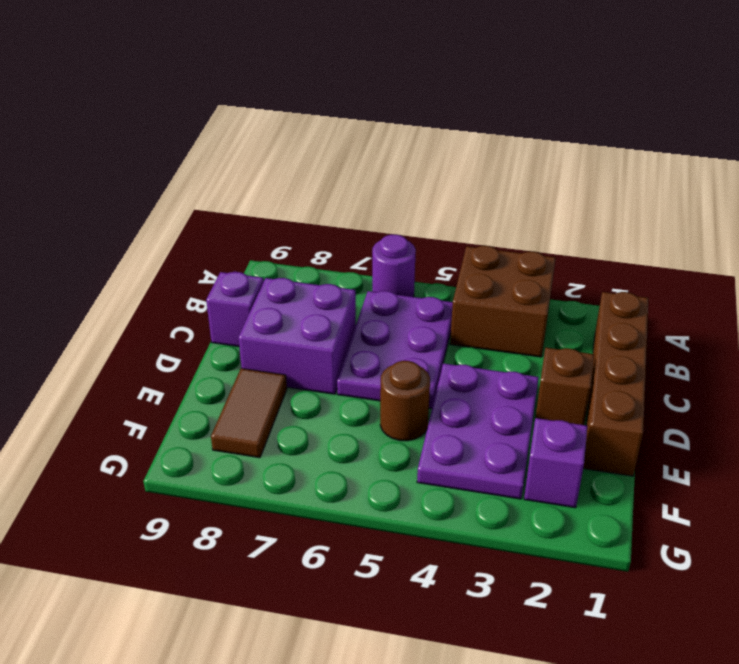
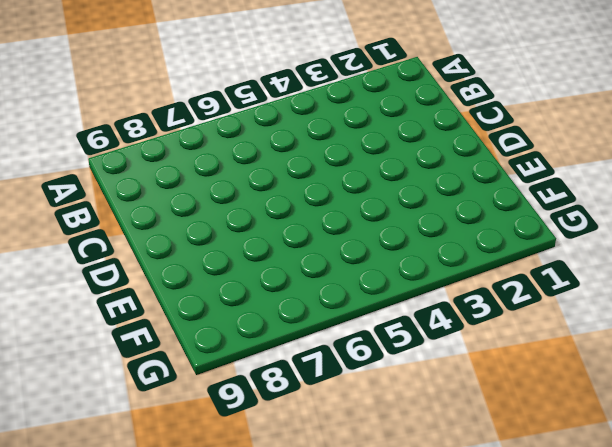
none -> brown 2x2 brick [450,246,556,357]
none -> purple 1x1 round brick [372,235,416,297]

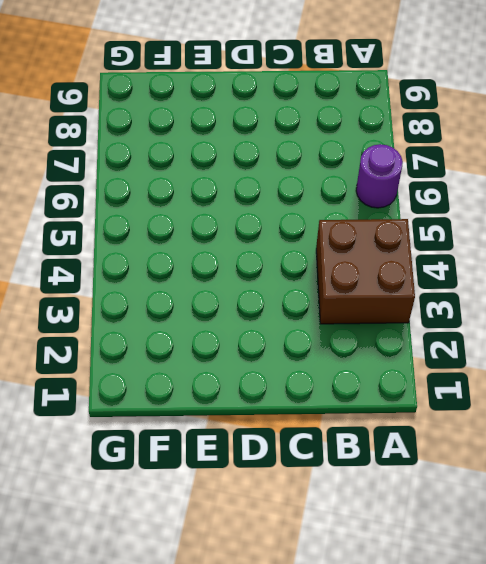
none -> brown 1x4 brick [583,292,648,476]
none -> purple 2x3 plate [337,291,453,409]

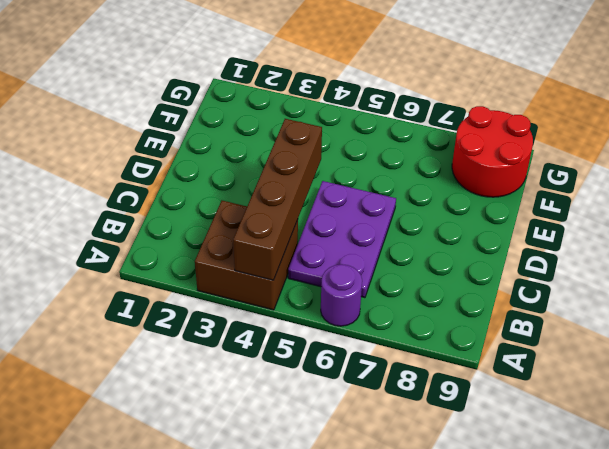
brown 1x4 brick [233,119,322,280] -> brown 1x4 brick moved to [583,292,648,476]
red 2x2 round brick [452,106,533,197] -> brown 1x2 tile [211,368,287,458]
none -> purple 2x2 brick [238,278,356,394]
none -> purple 1x1 brick [206,272,264,347]

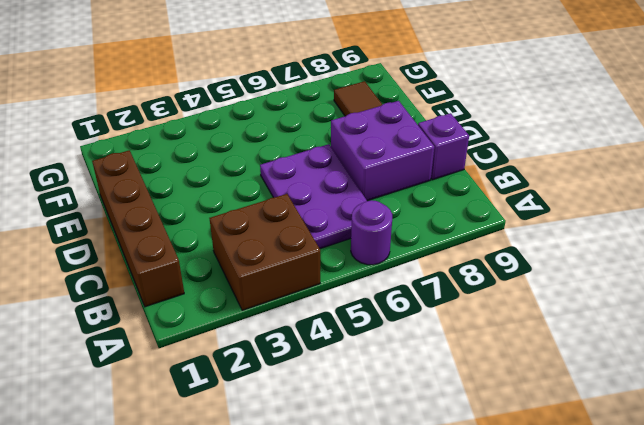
none -> brown 1x1 brick [536,348,594,425]
none -> purple 2x3 plate [417,363,539,499]

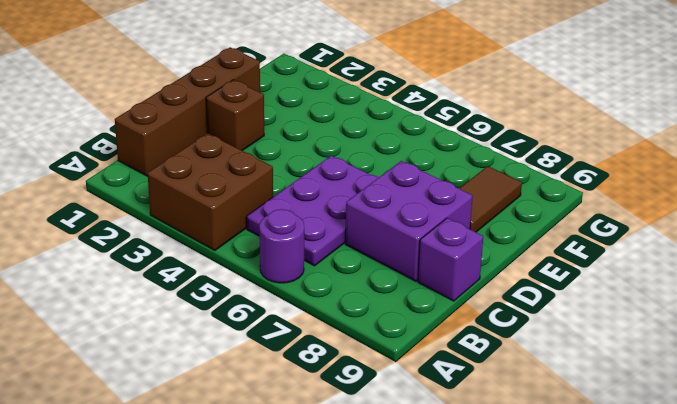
none -> purple 2x3 plate [417,363,539,499]
none -> brown 1x1 round brick [380,361,430,441]

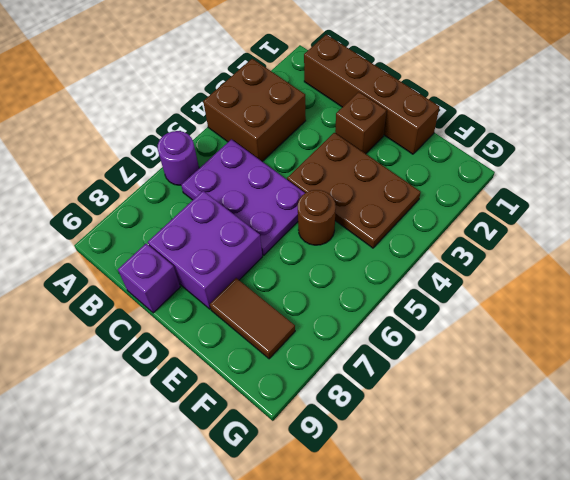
brown 2x3 plate [287,133,421,248] -> purple 2x3 plate [417,363,539,499]
none -> purple 1x1 brick [524,418,587,508]

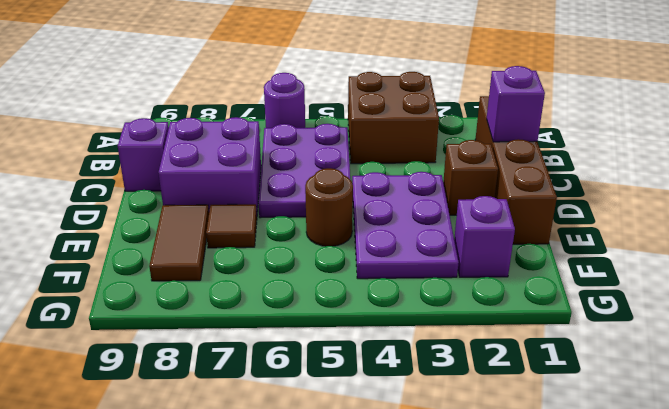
purple 1x1 brick [487,66,545,142] -> none
brown 1x1 tile [206,204,257,248] -> none

